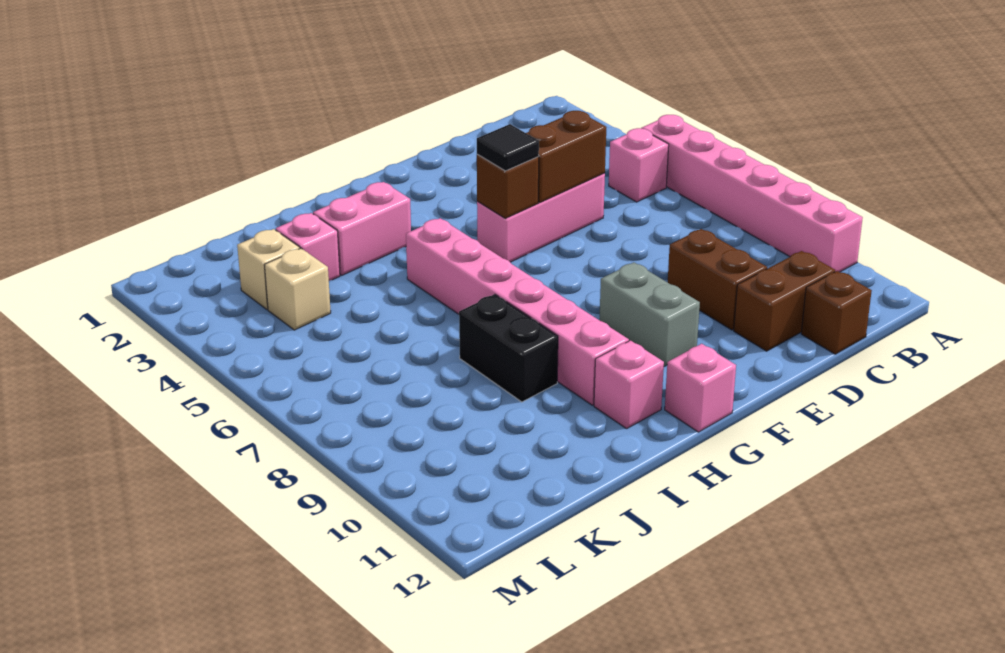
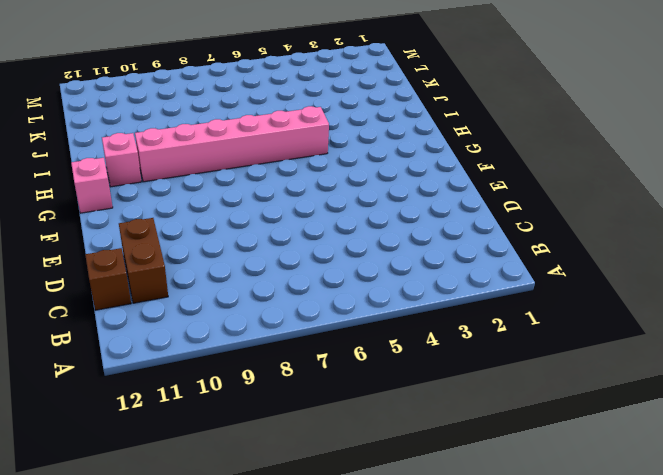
none -> pink 1x6 brick [641,115,863,272]
none -> pink 1x1 brick [609,128,669,202]
none -> pink 1x3 brick [477,173,605,262]

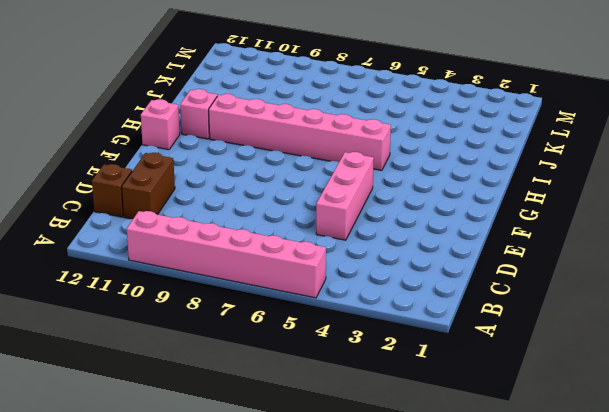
none -> pink 1x1 brick [609,128,669,202]
none -> brown 1x2 brick [668,229,767,330]
none -> grey 1x2 brick [599,262,700,367]

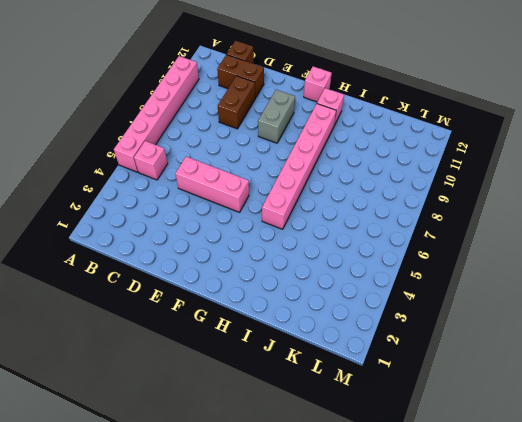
none -> pink 1x2 brick [313,182,411,275]
none -> black 1x2 brick [459,294,558,402]
none -> pink 1x1 brick [276,213,340,281]

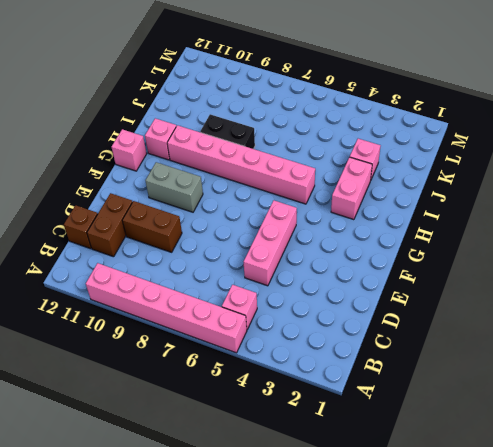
none -> tan 1x1 brick [237,229,300,309]
none -> tan 1x1 brick [265,248,331,330]
none -> brown 1x2 brick [526,111,606,203]

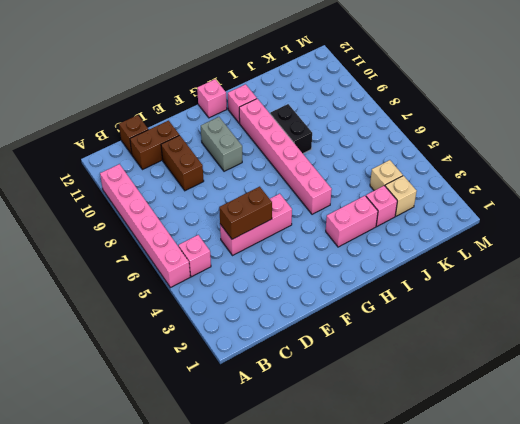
none -> brown 1x1 brick [477,154,539,218]
none -> black 1x1 tile [477,124,539,171]

